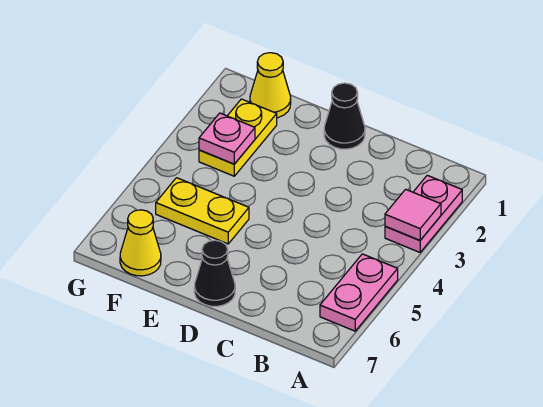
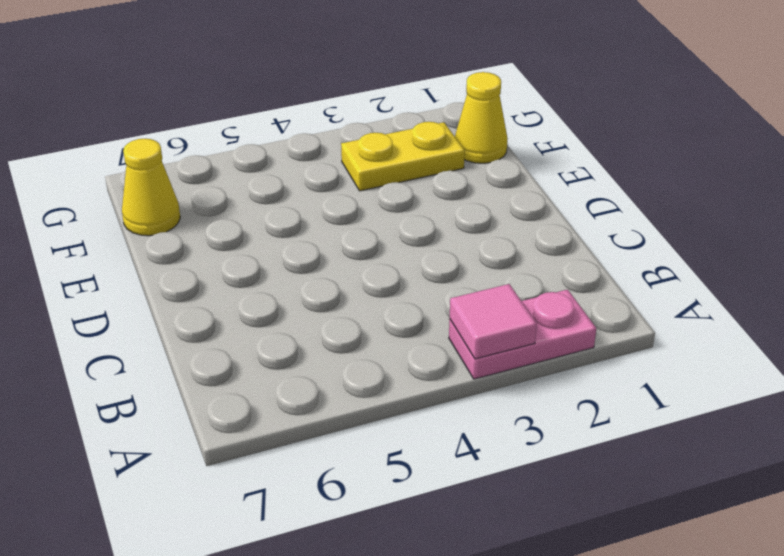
none -> pink 1x2 plate [320,254,398,331]
none -> black 1x1 cone [324,83,365,149]

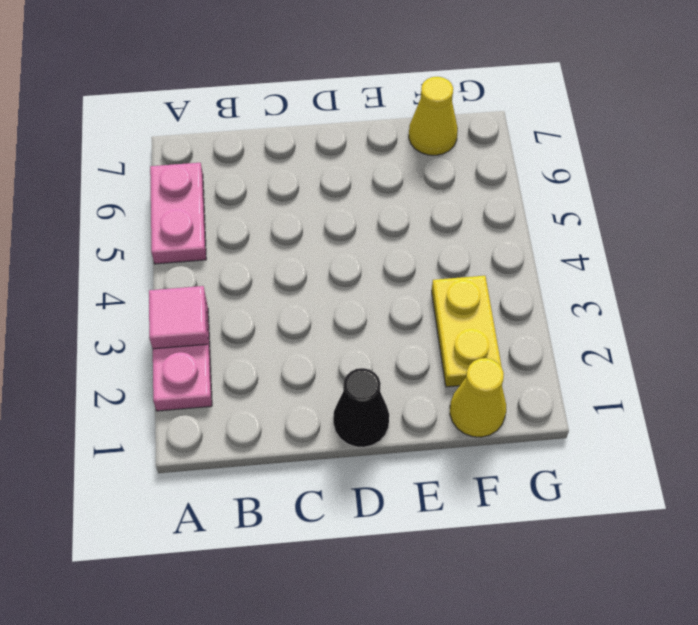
none -> black 1x1 cone [194,240,235,306]
none -> yellow 1x2 plate [156,178,249,244]

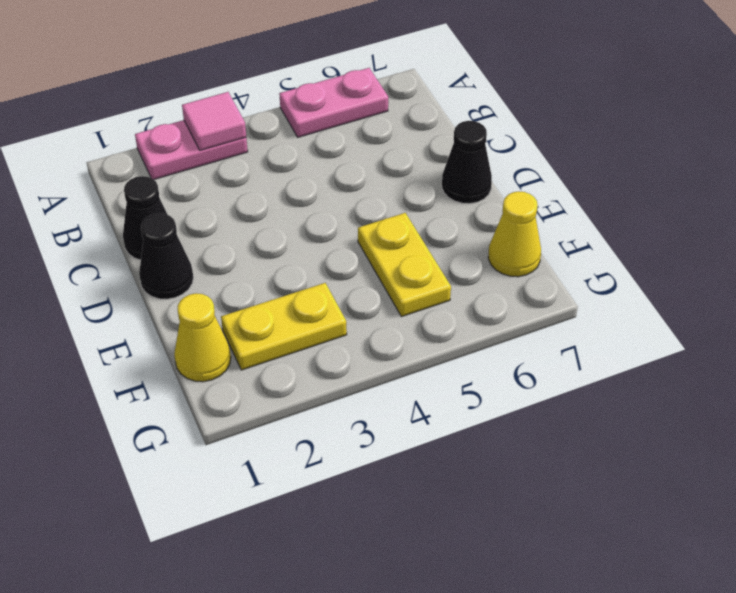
black 1x1 cone [123,176,168,260] -> none
none -> pink 1x1 plate [199,113,255,164]

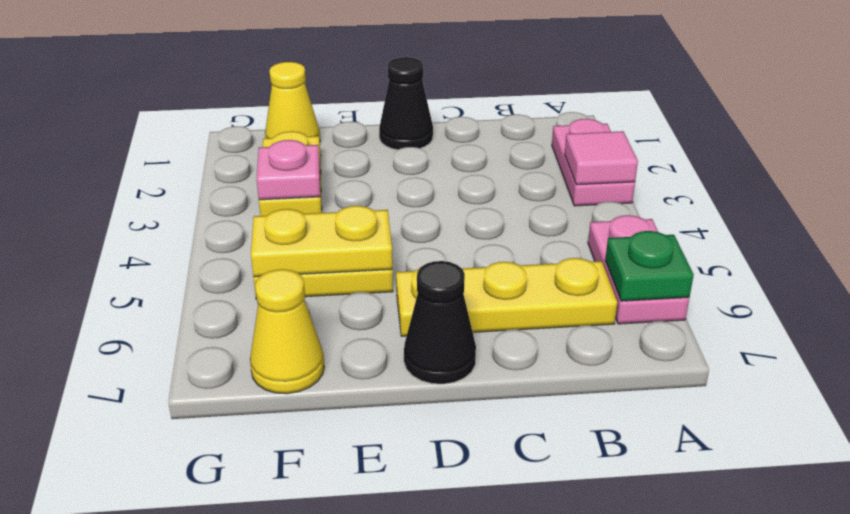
green 1x1 plate [605,231,694,301] -> none
yellow 1x3 plate [396,258,617,336] -> none
yellow 1x2 plate [251,206,392,277] -> none

